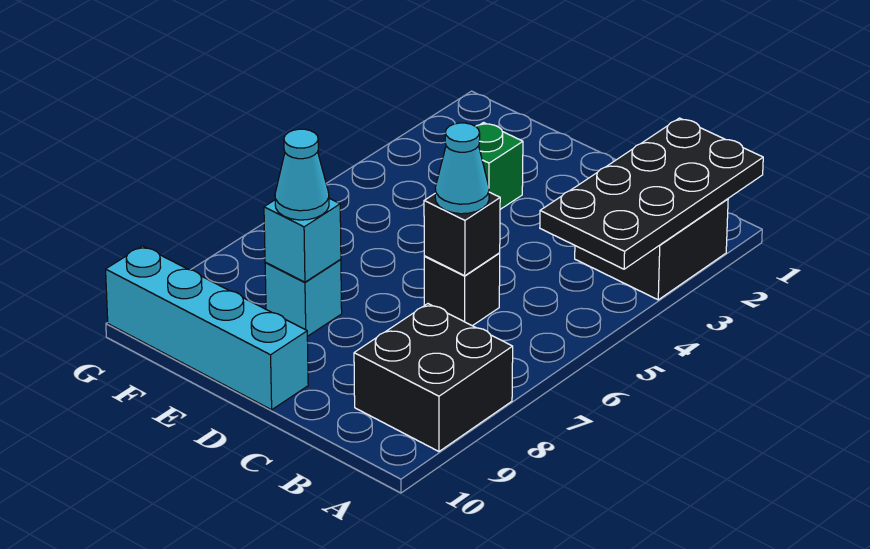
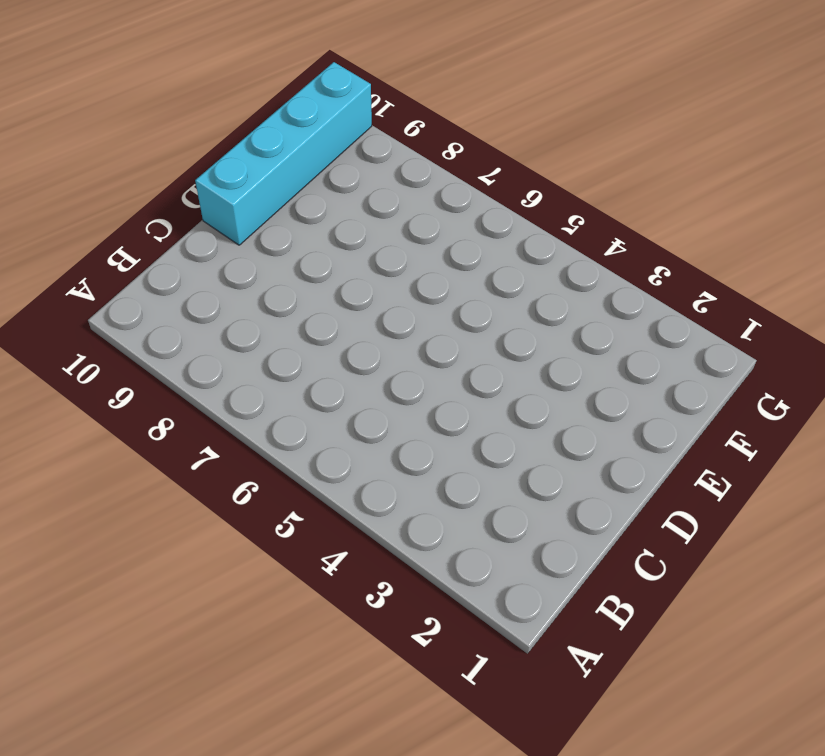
none -> black 2x2 brick [575,199,728,300]
none -> black 2x2 brick [354,304,513,451]

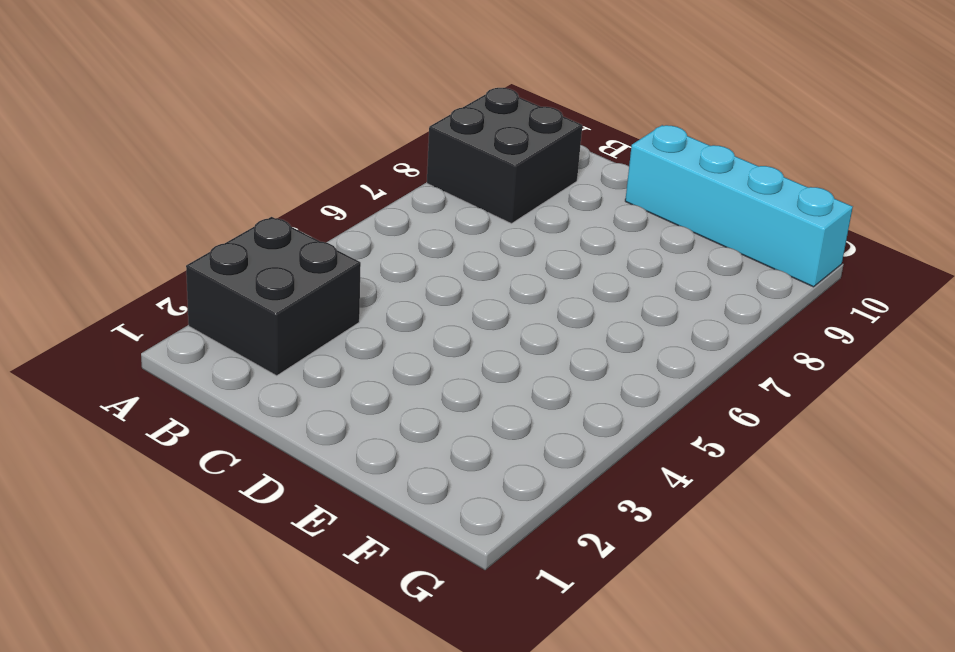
none -> black 1x1 brick [424,253,500,326]
none -> green 1x1 brick [476,123,523,209]

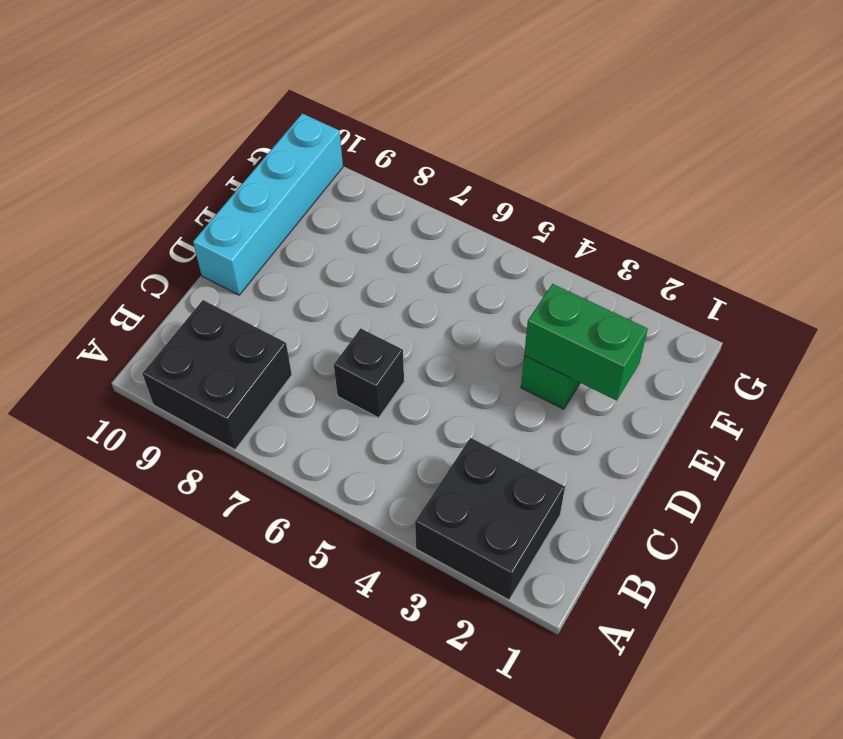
green 1x2 brick [524,284,648,401] -> none
none -> cyan 1x1 brick [265,259,342,336]
none -> black 2x4 plate [540,118,763,269]

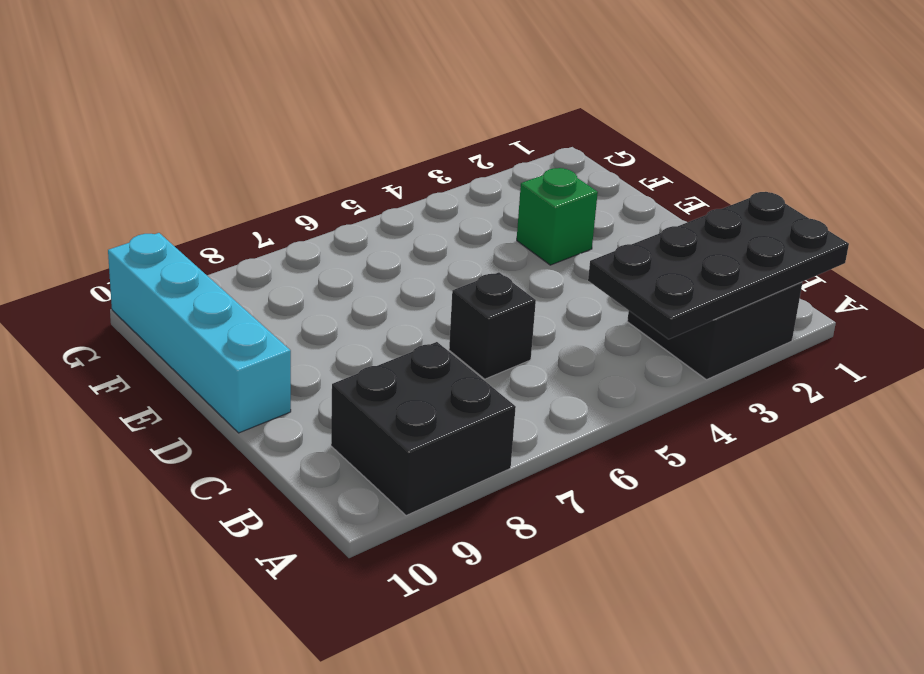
none -> cyan 1x1 brick [265,259,342,336]
none -> black 1x1 brick [424,192,500,276]

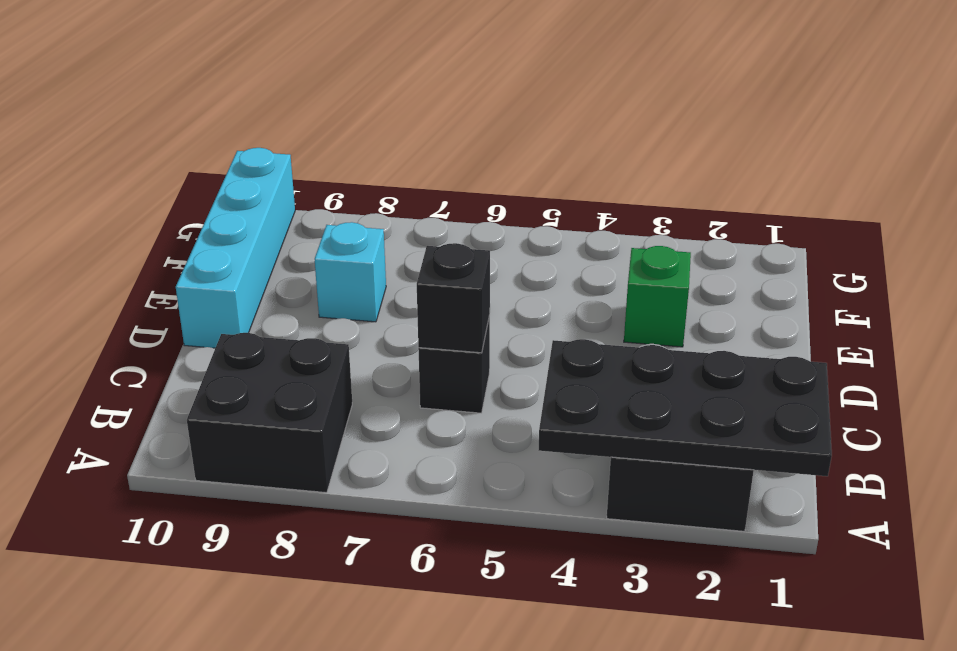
none -> cyan 1x1 brick [264,198,341,282]
none -> cyan 1x1 cone [435,123,489,214]

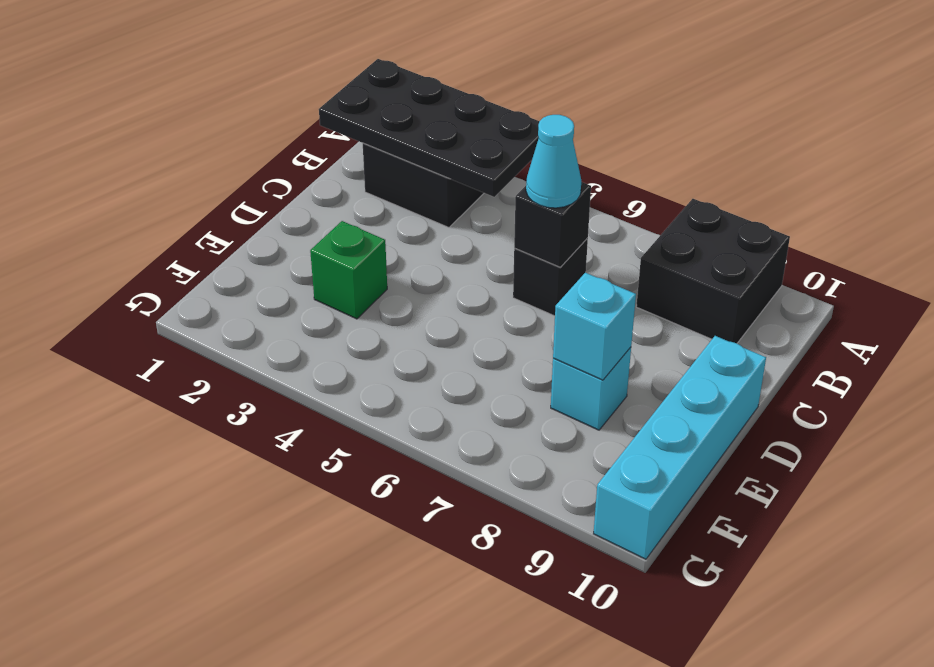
none -> cyan 1x1 cone [275,129,329,220]

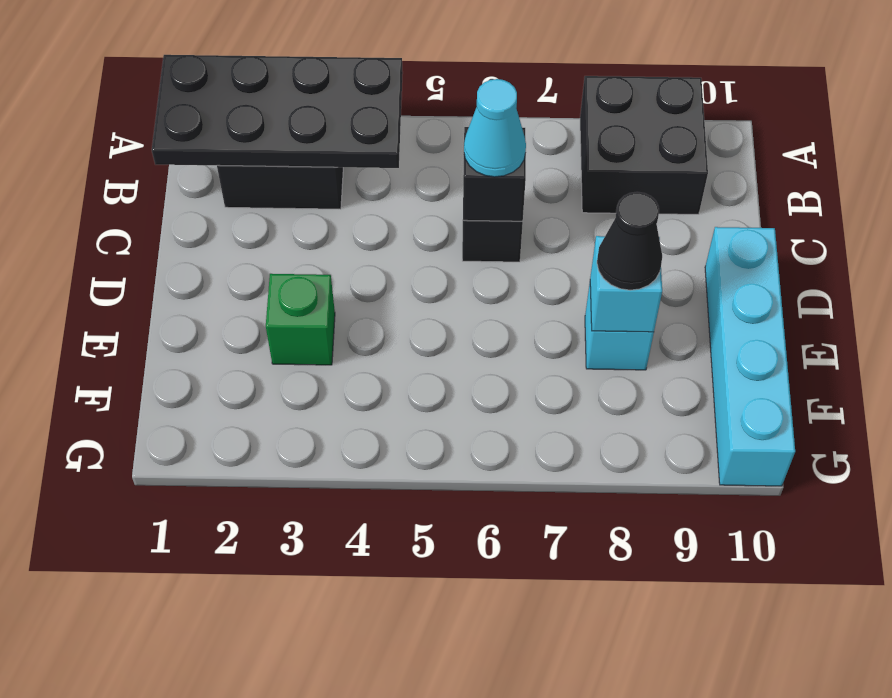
black 1x1 cone [597,192,662,290] -> cyan 1x1 cone [275,129,329,220]

